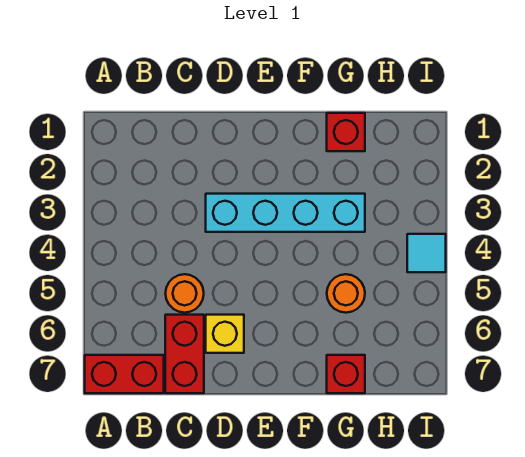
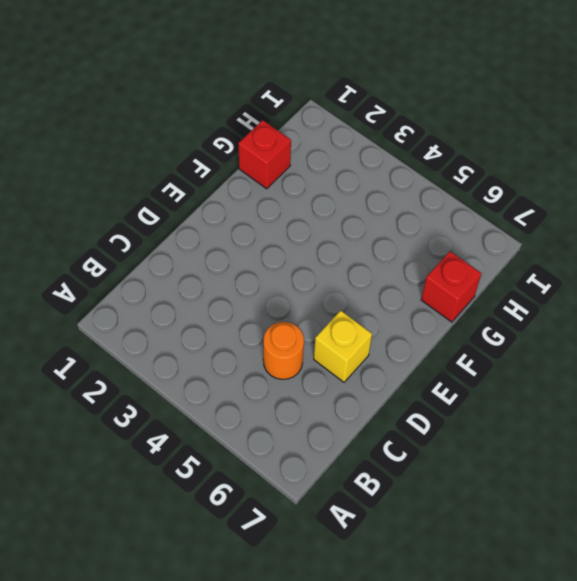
none -> red 1x2 brick [85,355,164,393]
none -> red 1x2 brick [165,315,204,393]

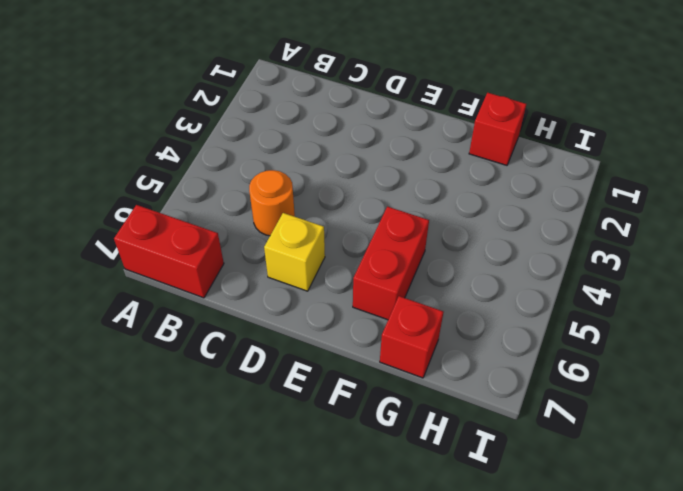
red 1x2 brick [353,207,429,320] -> red 1x2 brick moved to [165,315,204,393]
none -> cyan 1x4 brick [206,194,365,232]
none -> orange 1x1 round brick [327,274,365,313]

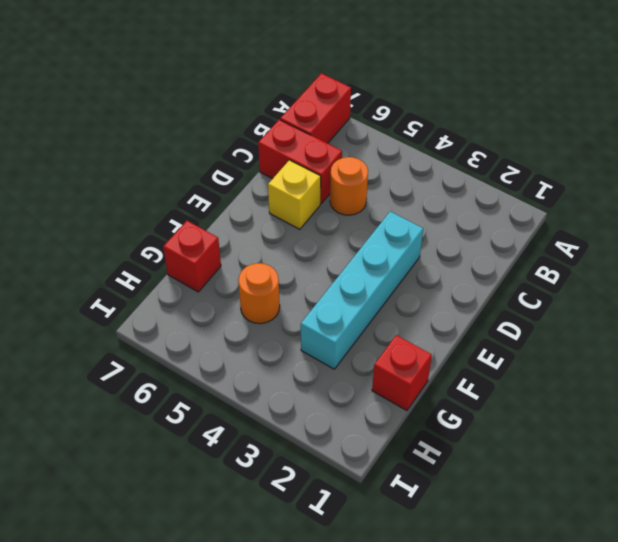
none -> cyan 1x1 tile [407,234,446,272]

